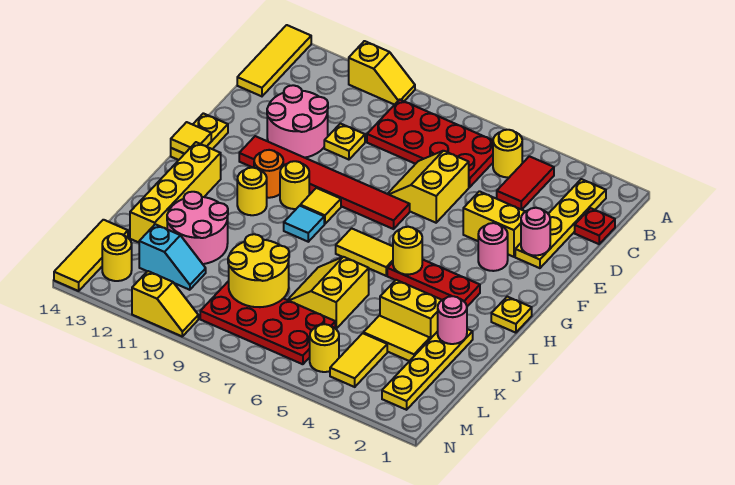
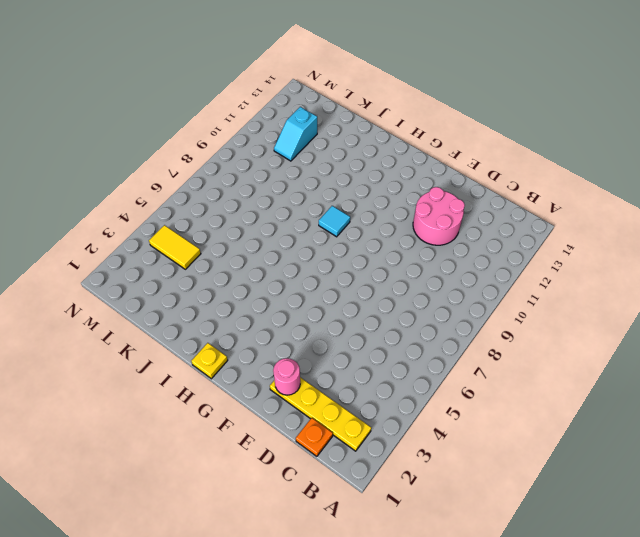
orange 1x1 plate [296,418,333,456] -> red 1x1 plate [575,208,615,244]
none -> yellow 1x2 slope [349,41,415,105]
none -> yellow 1x3 tile [237,25,311,96]
none -> red 1x2 tile [497,156,554,210]
none -> yellow 1x1 round brick [493,130,522,177]

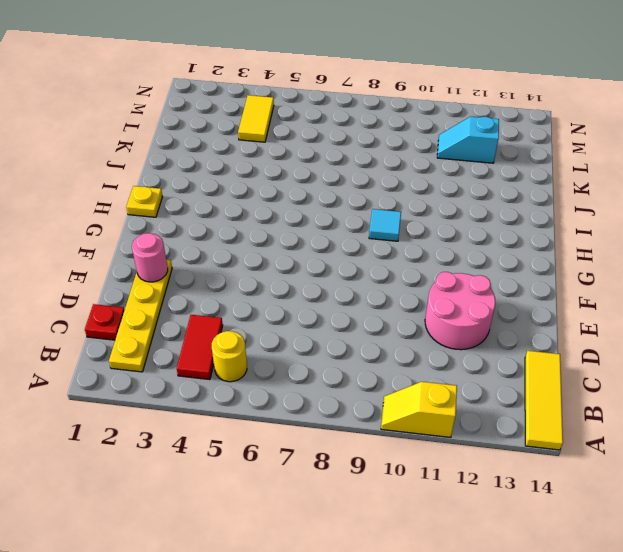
none -> red 2x4 plate [367,99,493,187]
none -> yellow 2x2 slope [388,151,469,223]
none -> yellow 1x1 plate [324,124,365,160]
none -> yellow 1x2 brick [463,191,526,257]

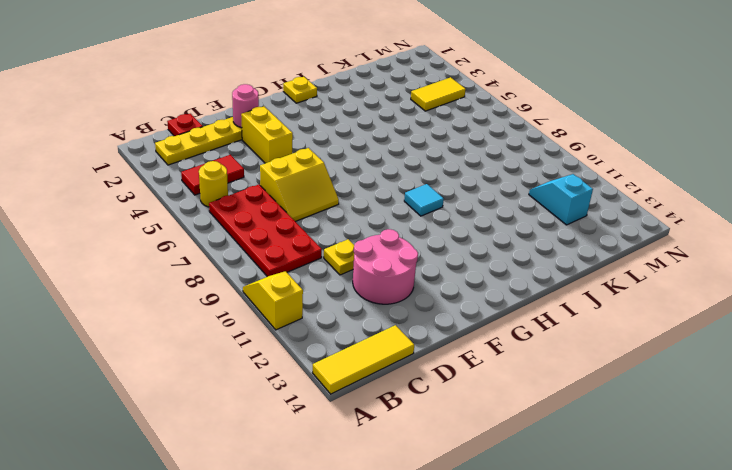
none -> pink 1x1 round brick [478,223,508,271]
none -> red 1x6 tile [239,136,410,229]
none -> yellow 1x2 plate [171,113,228,160]
none -> yellow 1x1 tile [300,188,341,224]

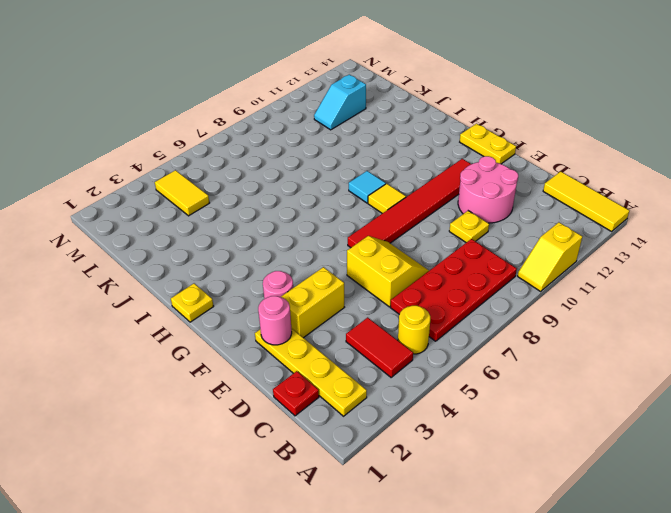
none -> yellow 1x1 round brick [280,161,309,209]
none -> orange 1x1 round brick [254,150,283,198]
none -> red 1x3 plate [387,259,480,306]
none -> yellow 1x2 tile [336,228,393,276]

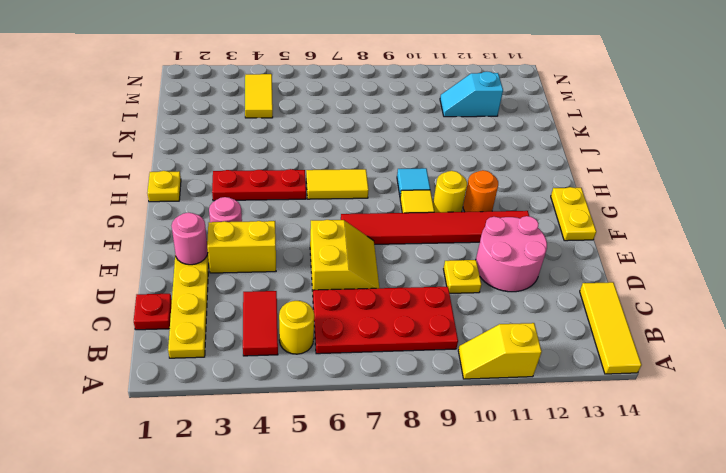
none -> yellow 1x1 round brick [237,168,267,215]
none -> yellow 1x4 brick [130,142,221,242]
none -> yellow 1x4 plate [382,329,473,410]
none -> yellow 1x2 brick [380,280,442,339]

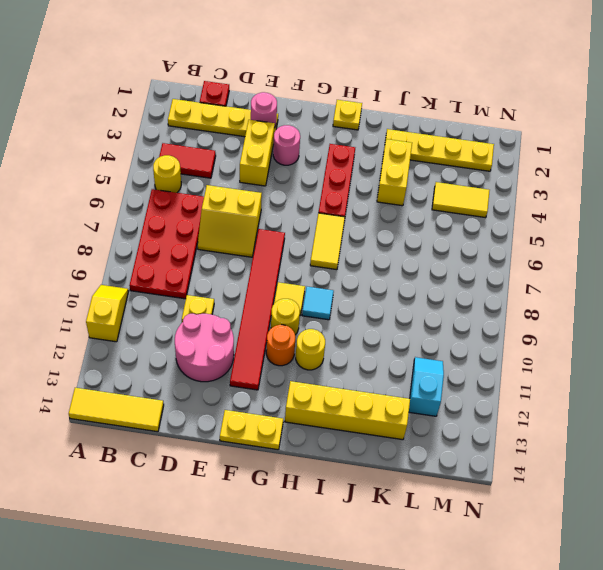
none -> yellow 2x2 slope [288,257,369,329]
none -> pink 2x2 round brick [167,192,228,264]
none -> yellow 1x2 tile [363,316,430,361]
none -> red 2x4 plate [200,281,335,364]

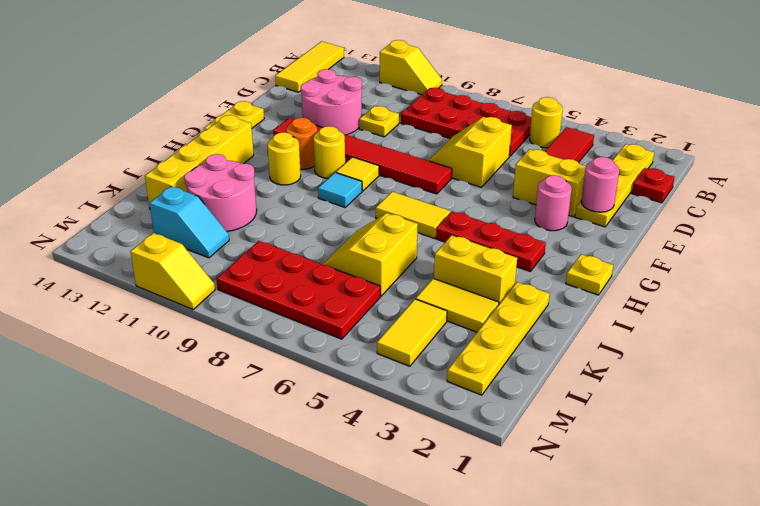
none -> yellow 1x3 tile [54,220,128,291]
none -> yellow 1x1 round brick [310,324,339,372]
none -> yellow 1x1 round brick [102,233,132,281]
none -> yellow 1x1 tile [171,122,211,154]

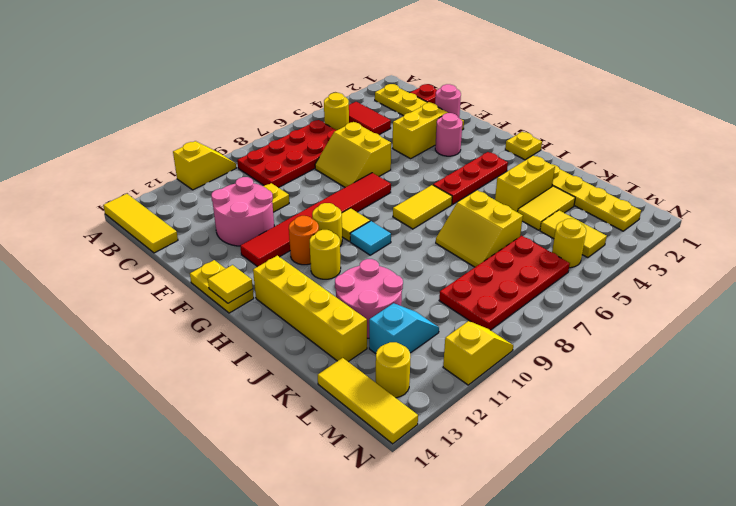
none -> yellow 1x1 round brick [393,227,422,275]
none -> pink 1x1 round brick [438,296,467,344]
none -> yellow 2x2 round brick [228,234,289,307]

